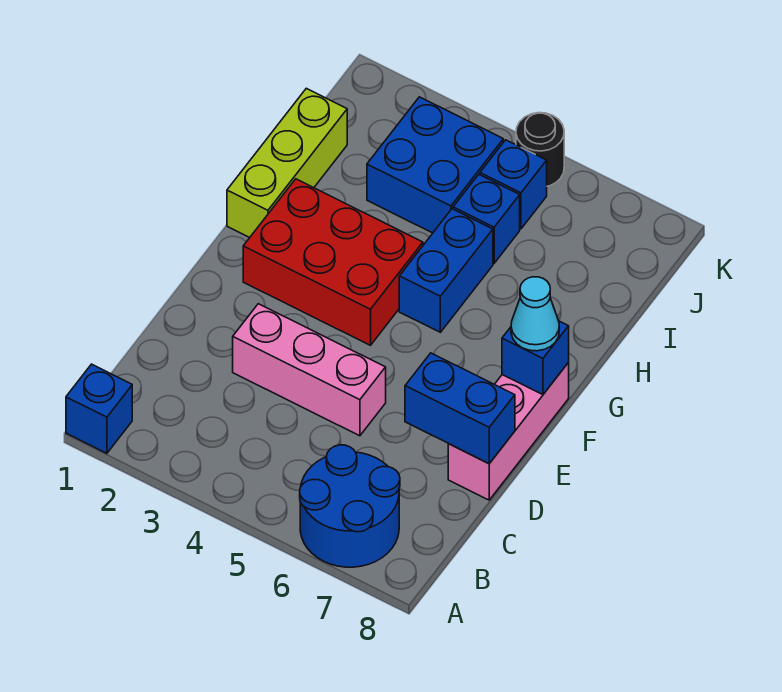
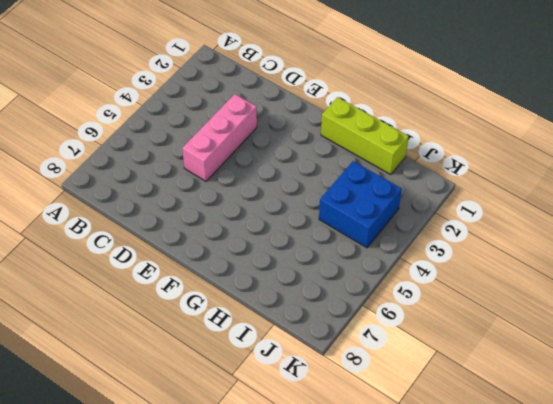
none -> blue 1x1 brick [66,364,132,453]
none -> blue 2x2 round brick [300,445,400,567]
none -> pink 1x3 brick [448,363,569,500]

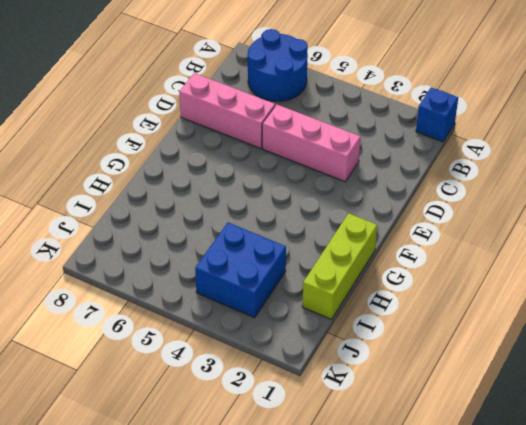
pink 1x3 brick [179,73,275,149] -> pink 1x3 brick turned to [448,363,569,500]
none -> red 2x3 brick [243,179,423,345]
none -> blue 1x2 brick [399,209,493,332]
none -> blue 1x1 brick [453,175,520,263]

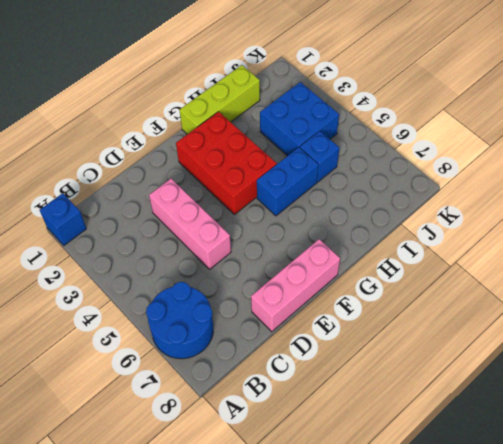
none -> blue 1x1 brick [480,140,547,229]
none -> black 1x1 round brick [516,113,564,186]
none -> blue 1x2 brick [405,353,515,464]

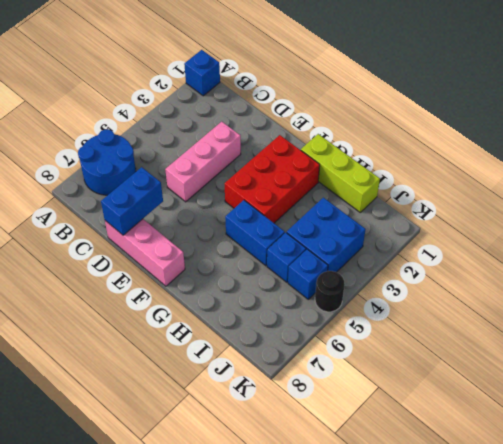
none -> blue 1x1 brick [502,321,569,395]
none -> cyan 1x1 cone [511,277,559,351]

